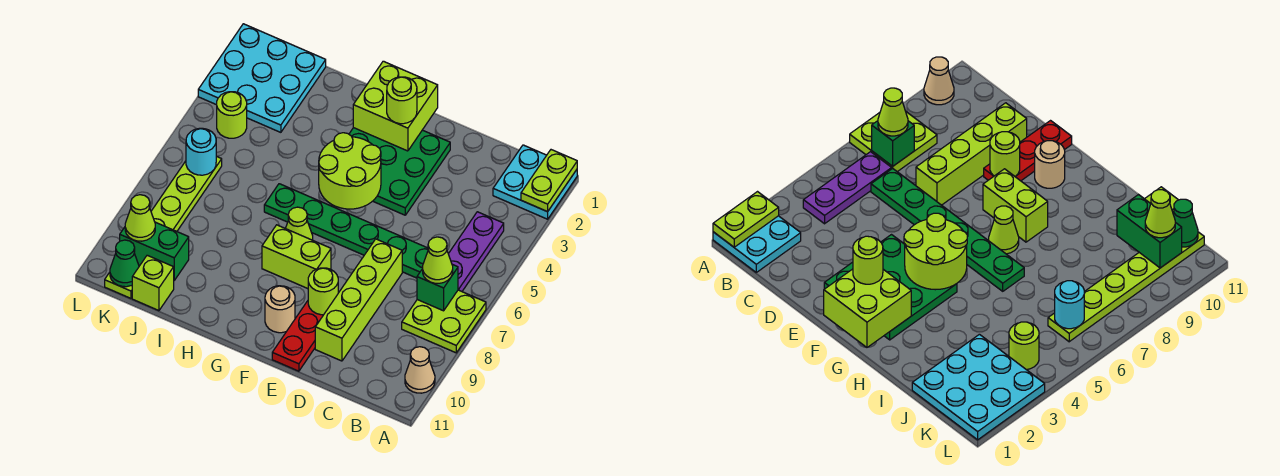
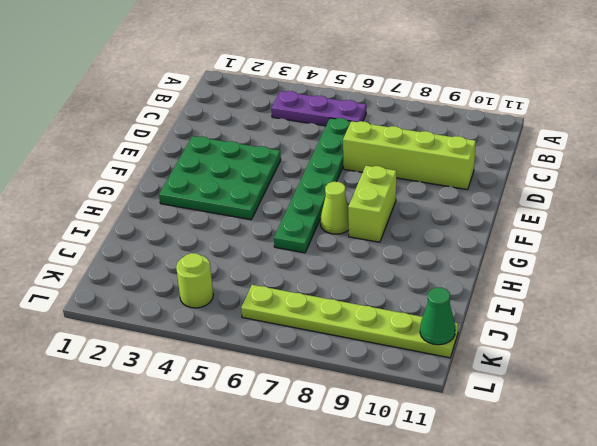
none -> cyan 2x2 plate [493,145,577,219]
none -> lime 2x2 plate [402,290,486,353]
none -> tan 1x1 cone [405,347,435,393]

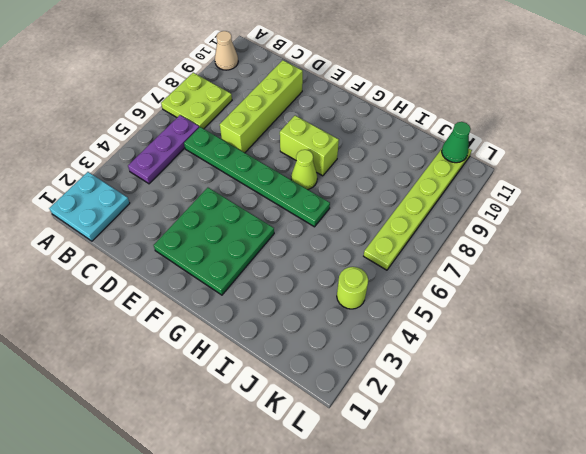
none -> red 1x3 plate [272,301,323,371]
none -> tan 1x1 round brick [265,286,295,333]
none -> cyan 3x3 plate [198,24,326,132]

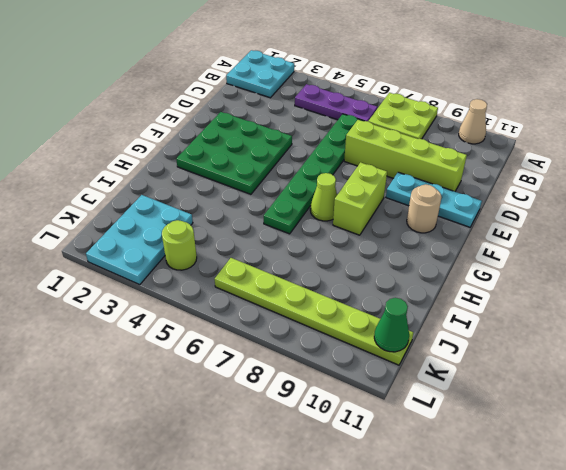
cyan 1x3 plate [386,172,482,227] -> red 1x3 plate [272,301,323,371]
cyan 2x3 plate [86,195,193,285] -> cyan 3x3 plate [198,24,326,132]
none -> lime 1x1 brick [132,255,174,311]
none -> lime 1x2 plate [521,150,577,212]
none -> green 1x1 brick [417,264,458,311]

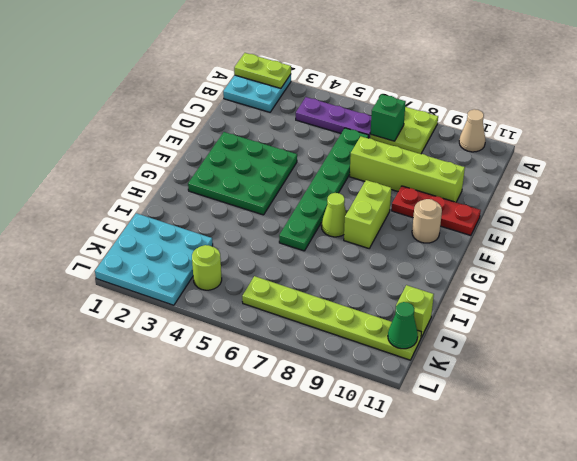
none -> lime 1x1 round brick [308,268,338,315]
none -> lime 2x2 brick [353,61,438,151]
none -> lime 2x2 round brick [319,133,381,209]

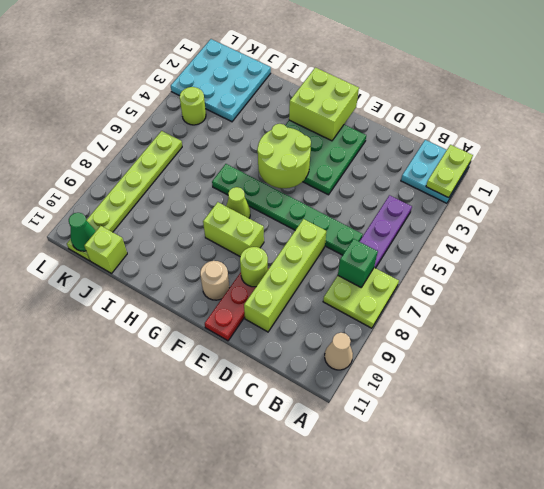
none -> green 1x2 brick [120,222,189,280]
none -> cyan 1x1 round brick [186,128,216,175]
none -> lime 1x1 cone [423,237,453,283]

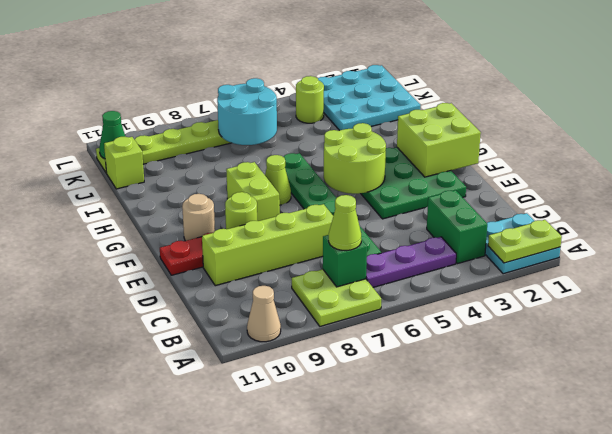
green 1x2 brick [427,190,487,264] -> green 1x2 brick moved to [120,222,189,280]
cyan 2x2 round brick [217,78,277,145] -> cyan 1x1 round brick [186,128,216,175]
none -> lime 1x1 round brick [387,77,417,124]
none -> lime 1x1 cone [125,195,155,241]

